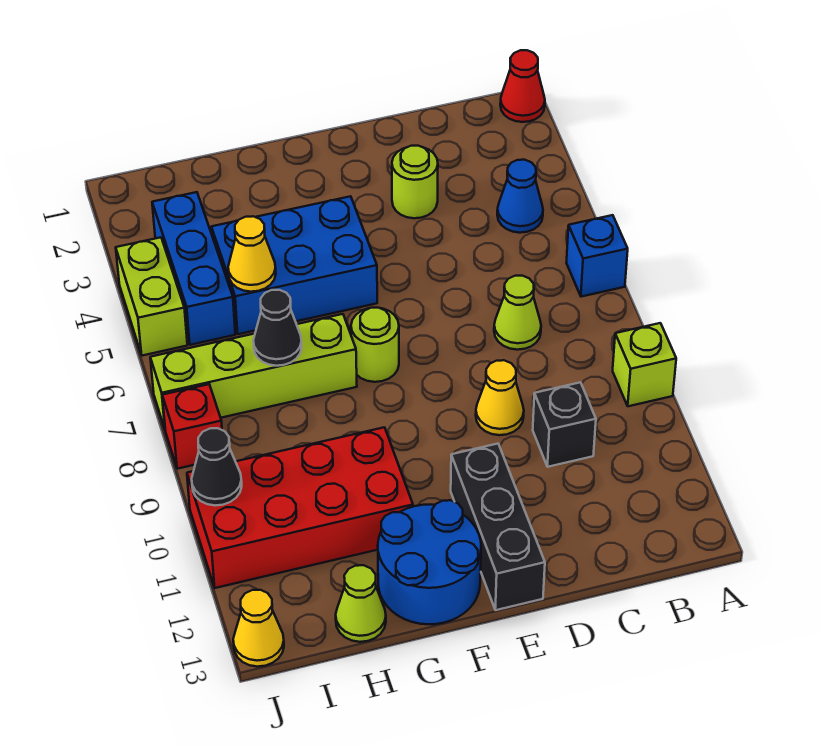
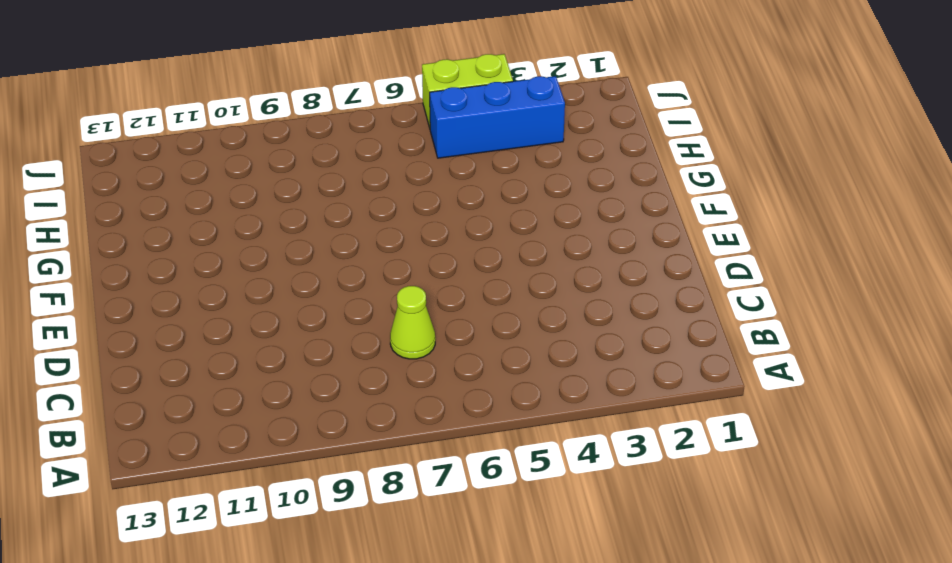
none -> red 1x1 cone [500,50,545,122]
none -> blue 1x1 brick [566,215,628,297]
none -> lime 1x1 brick [613,323,676,406]

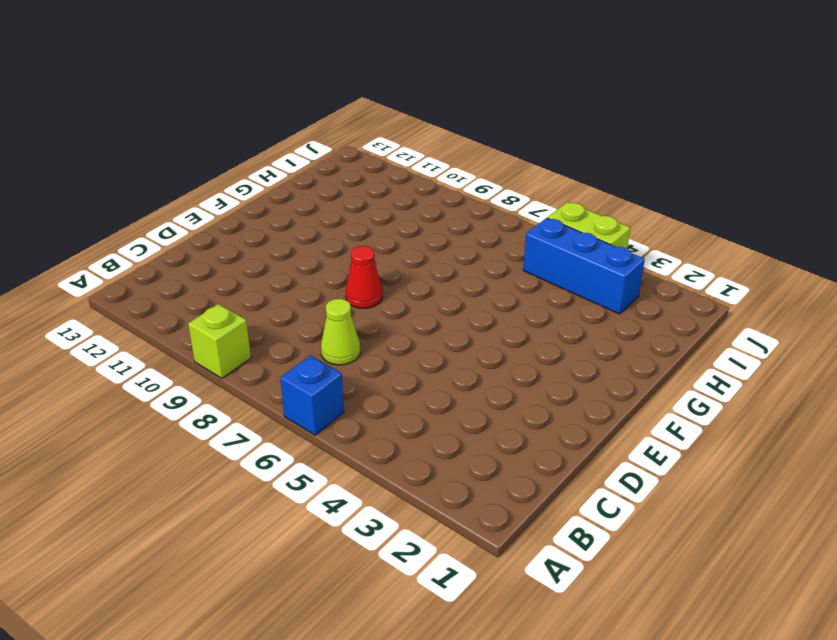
red 1x1 cone [345,246,383,308] -> red 1x1 cone moved to [500,50,545,122]
none -> blue 1x1 cone [497,160,543,233]
none -> black 1x1 brick [533,382,596,467]
none -> lime 1x1 round brick [392,146,438,218]

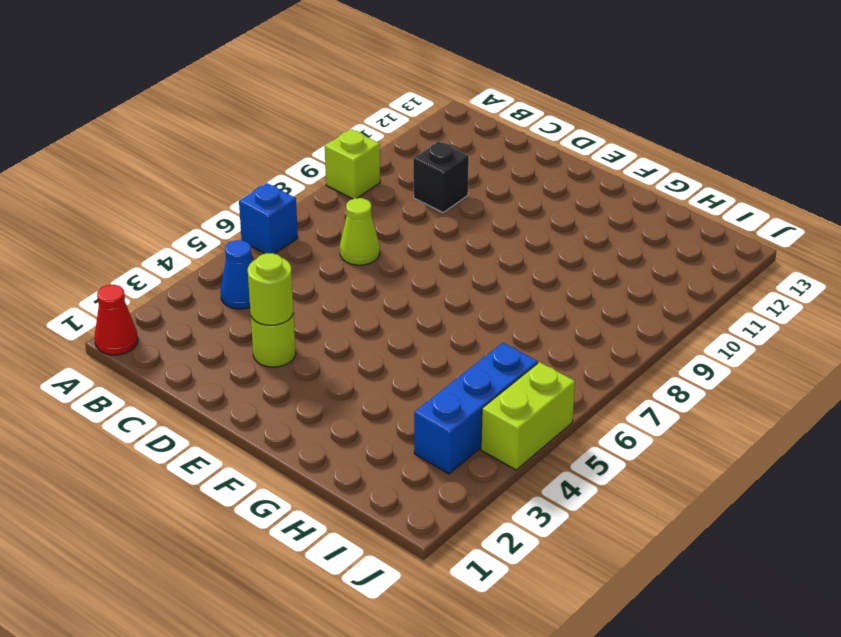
lime 1x1 round brick [248,253,293,325] -> lime 1x1 round brick moved to [351,308,399,382]
none -> yellow 1x1 cone [476,360,524,435]
none -> black 1x3 brick [451,444,545,610]
none -> blue 2x3 brick [211,196,377,334]

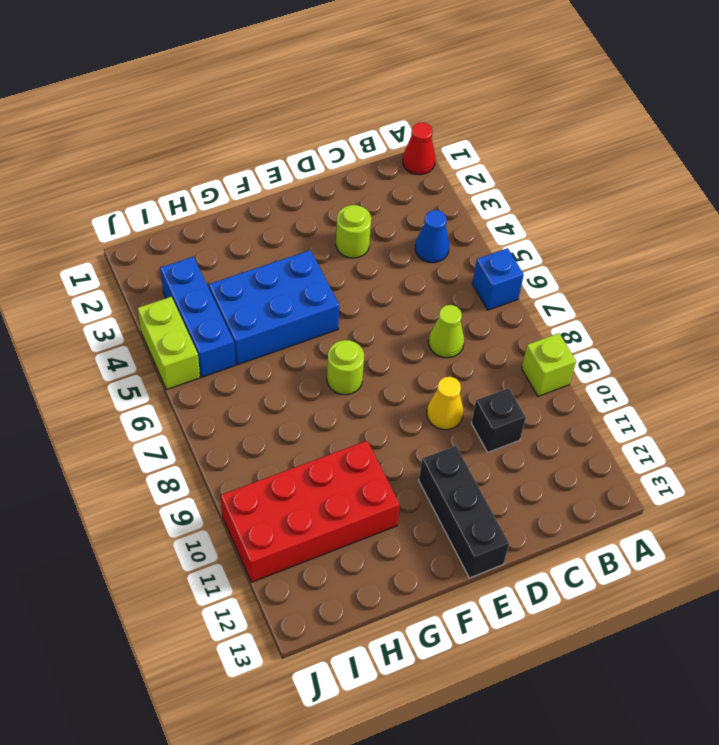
none -> blue 2x2 round brick [378,500,481,624]
none -> lime 1x4 brick [150,314,357,429]
none -> lime 1x1 cone [336,565,386,642]

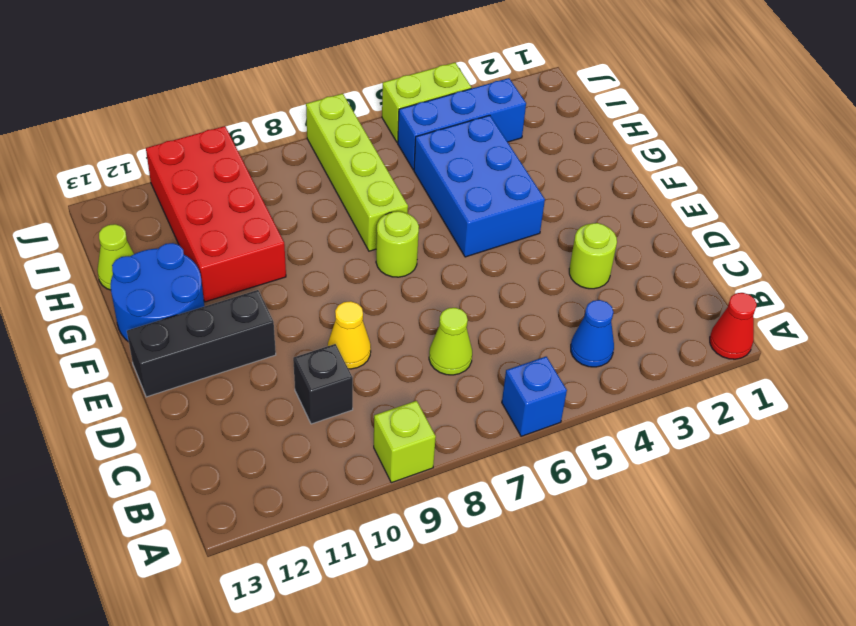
none -> red 1x1 brick [162,384,222,469]
none -> yellow 1x1 cone [233,590,284,667]
none -> yellow 1x1 cone [228,216,276,292]

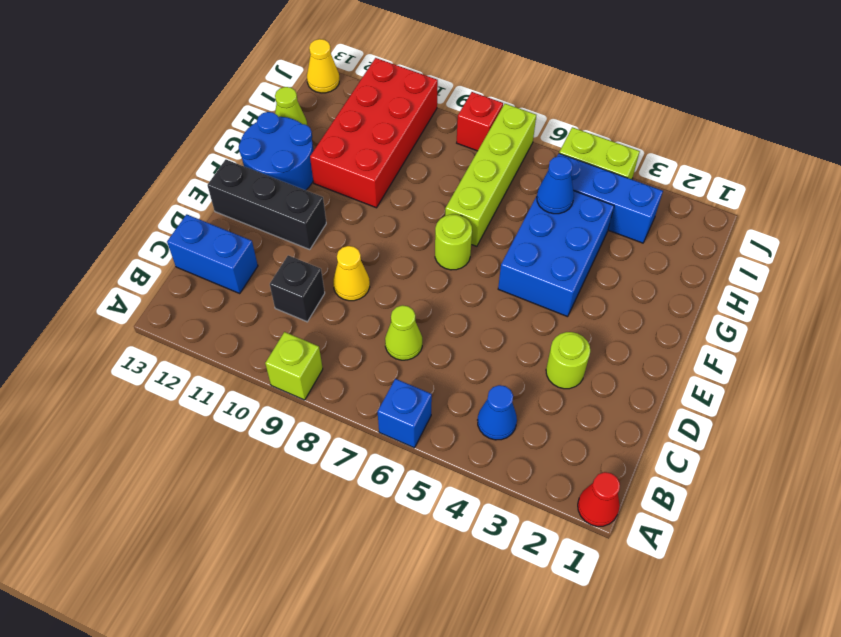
blue 1x2 brick [167,214,258,293] -> none
blue 1x1 cone [537,156,574,214] -> yellow 1x1 cone [228,216,276,292]
none -> black 1x1 cone [253,290,302,366]
none -> black 1x1 cone [192,428,242,506]

